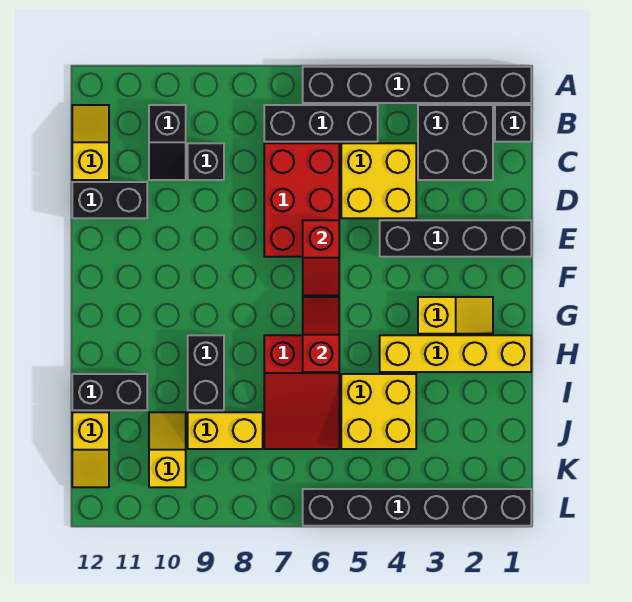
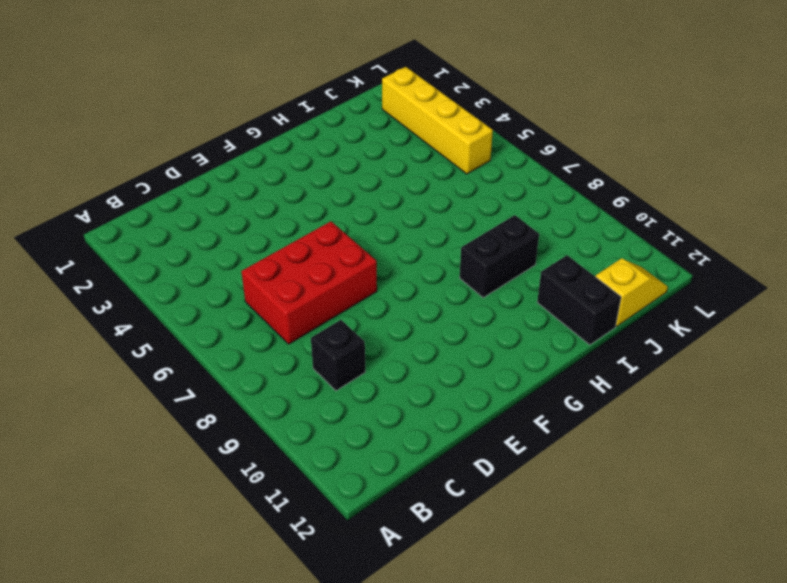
yellow 1x4 brick [382,67,493,174] -> yellow 1x4 brick moved to [380,335,531,372]
none -> black 1x6 brick [303,67,531,103]
none -> black 1x1 brick [495,105,531,142]
none -> black 2x2 brick [418,105,493,180]

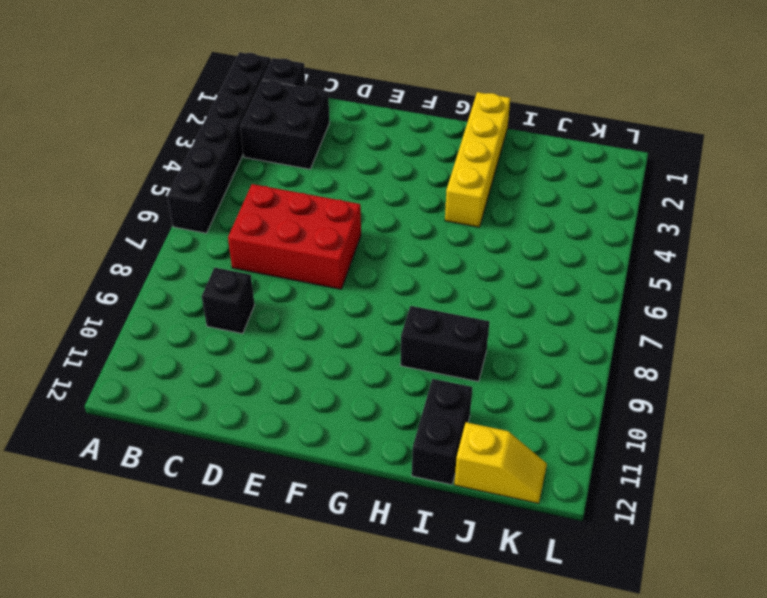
none -> black 1x3 brick [264,105,378,142]
none -> black 1x2 slope [149,105,186,180]
none -> yellow 1x2 slope [72,105,109,180]

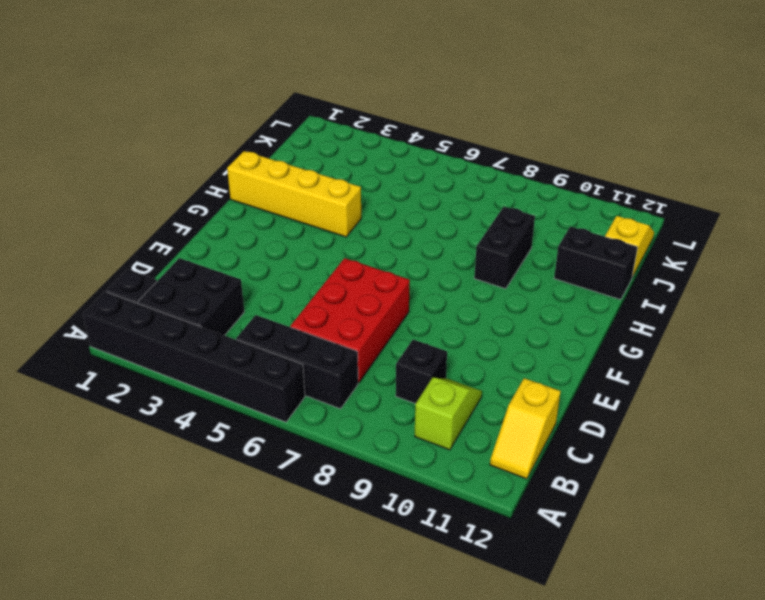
lime 1x2 slope [415,378,482,450] -> black 1x2 slope [149,105,186,180]
none -> yellow 2x2 brick [341,143,416,218]
none -> black 1x2 brick [72,182,147,218]
none -> black 1x4 brick [380,220,531,257]

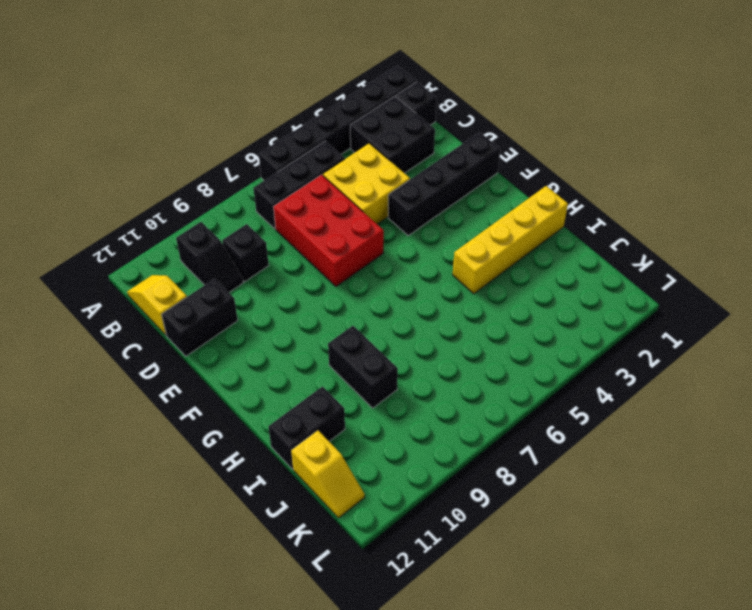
none -> yellow 1x2 slope [418,297,493,334]
none -> red 2x3 slope [264,335,339,449]
none -> yellow 2x2 brick [341,374,416,449]

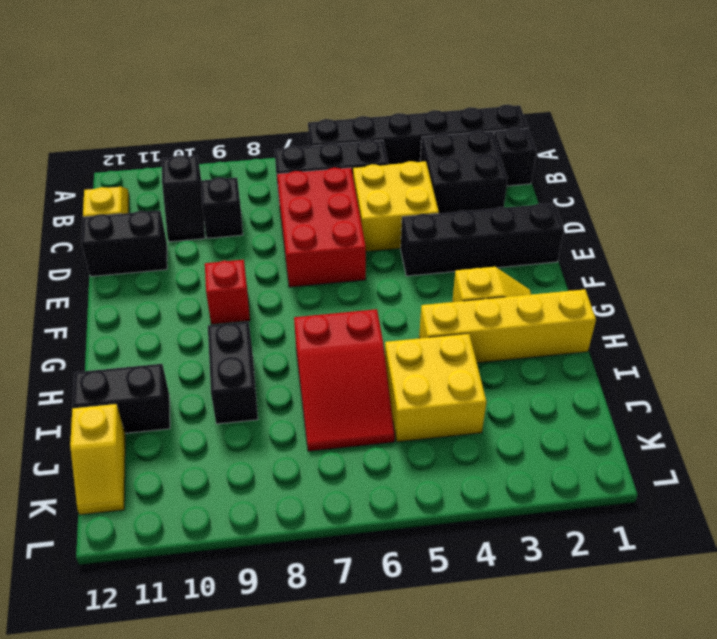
red 1x1 brick [205,260,250,324] -> none
none -> yellow 1x2 brick [188,412,263,449]
none -> yellow 1x2 slope [149,412,186,487]
none -> black 1x6 brick [303,489,531,526]

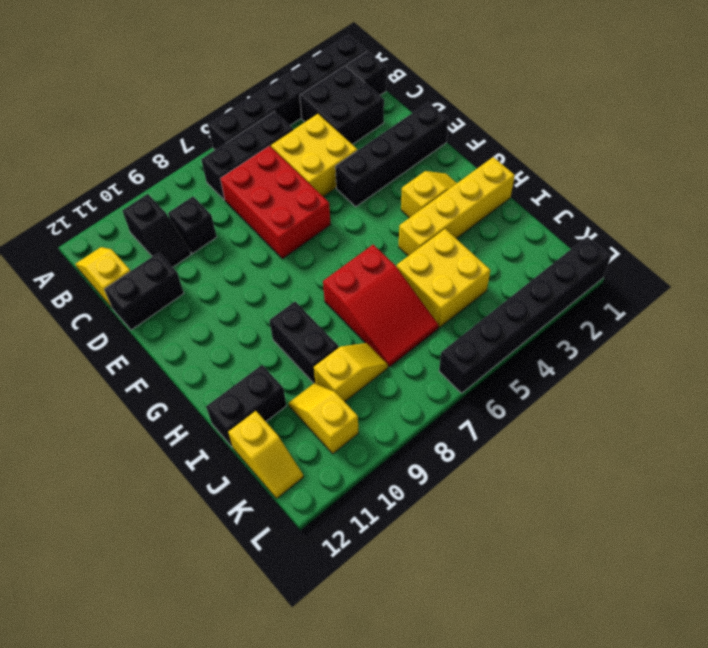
yellow 1x2 slope [314,343,388,402] -> yellow 1x2 brick [188,412,263,449]
none -> red 1x2 slope [303,220,339,295]
none -> red 1x2 slope [303,297,339,372]

